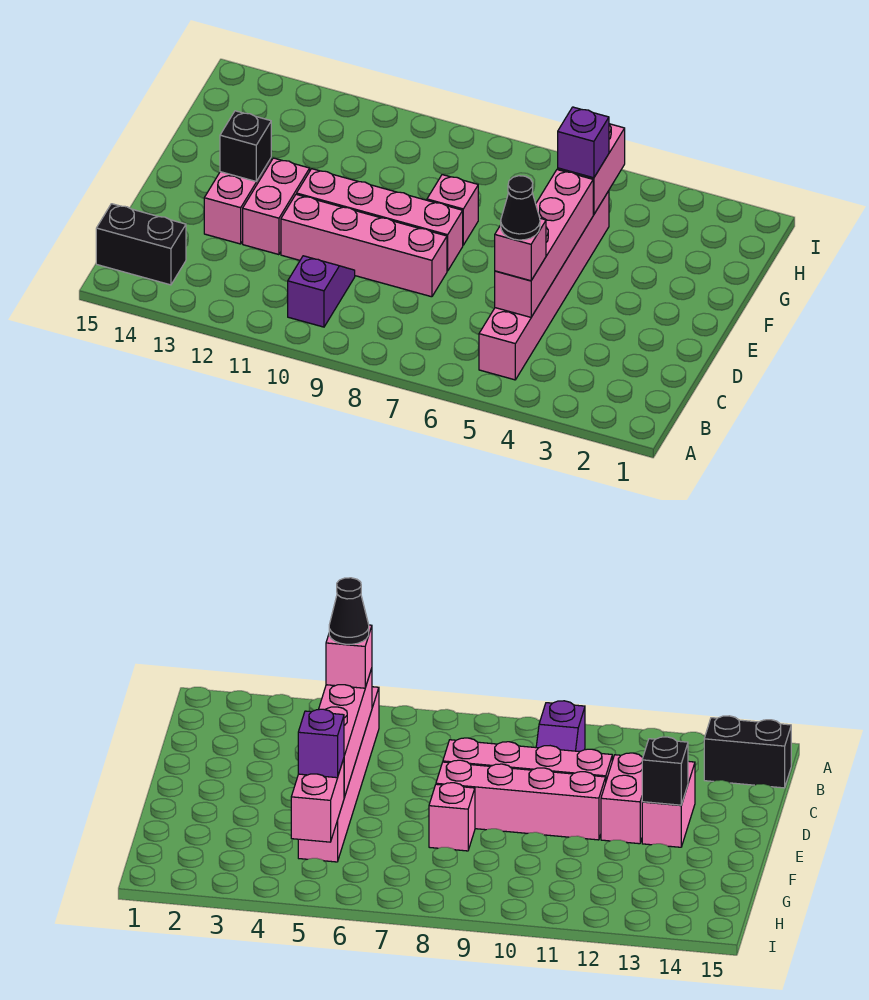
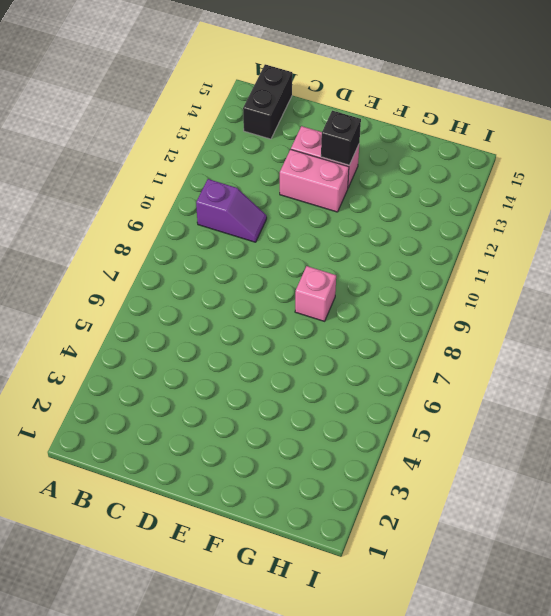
none -> pink 1x6 brick [479,191,609,380]
none -> pink 1x4 brick [281,194,447,297]
none -> pink 1x4 brick [297,169,463,271]

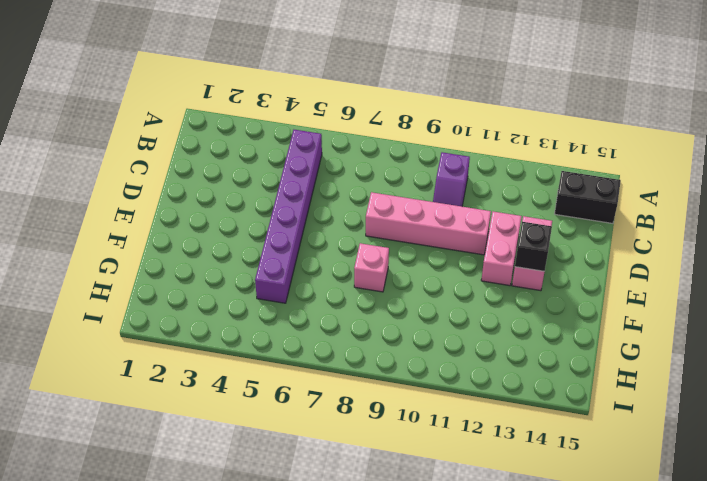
purple 1x6 brick [255,130,322,303] -> pink 1x6 brick [479,191,609,380]
none -> pink 1x4 brick [297,169,463,271]
none -> pink 1x4 brick [495,170,593,317]
none -> pink 1x2 brick [558,124,625,214]

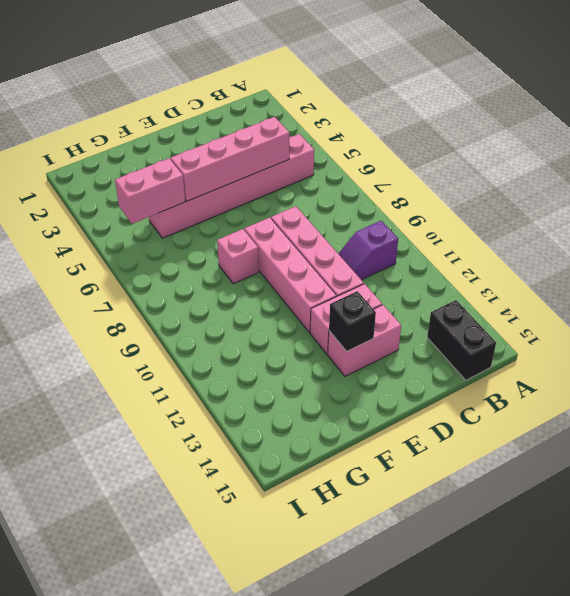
none -> pink 1x1 brick [495,218,546,281]
none -> purple 1x1 brick [558,107,609,178]
none -> black 1x1 cone [501,176,540,240]

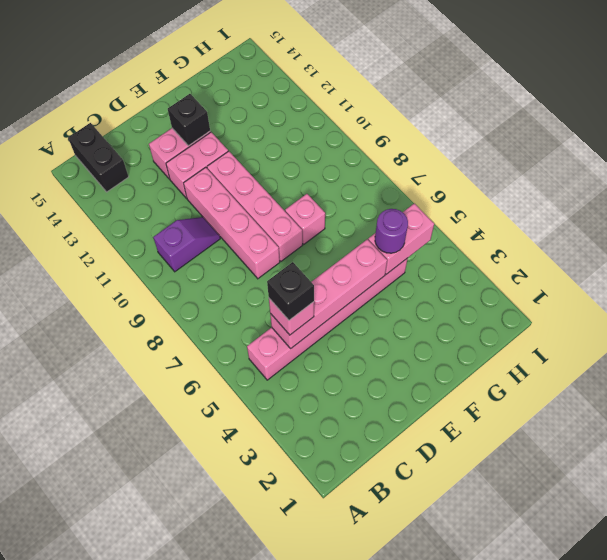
black 1x1 brick [267,262,314,320] -> black 1x1 cone [501,176,540,240]
purple 1x1 round brick [375,209,408,253] -> purple 1x1 brick [558,107,609,178]

